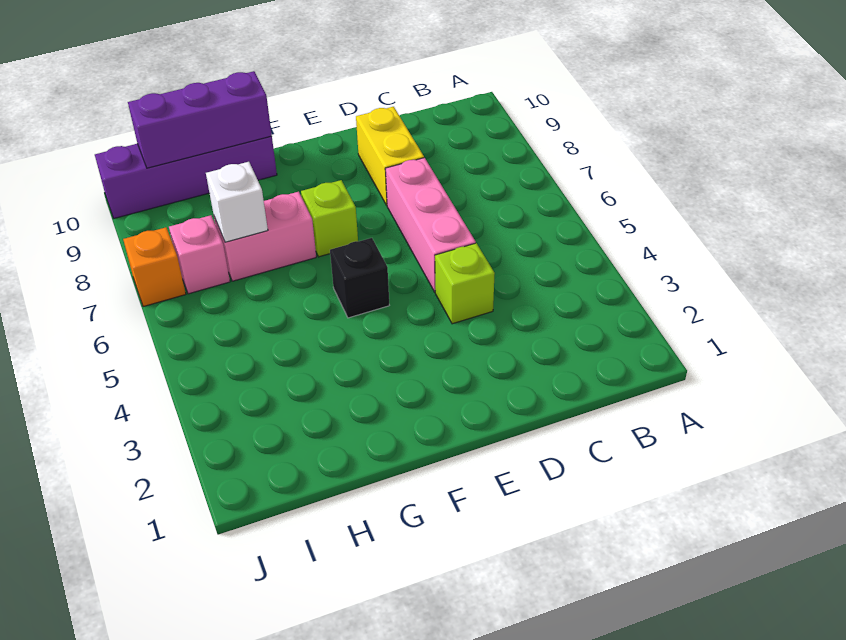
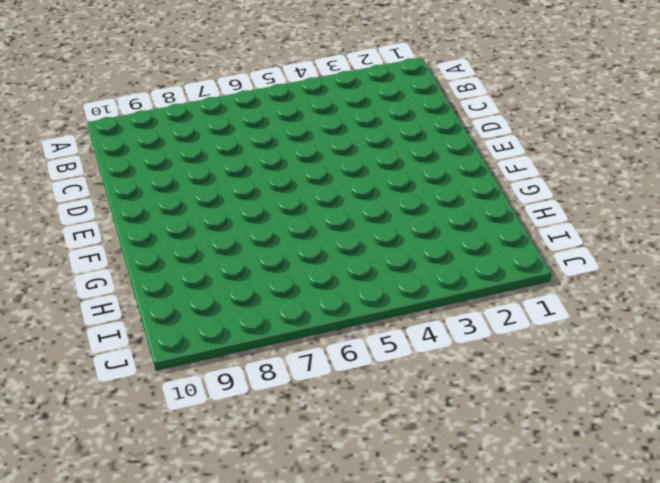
none -> lime 1x1 brick [435,243,495,324]
none -> pink 1x3 brick [385,158,476,292]

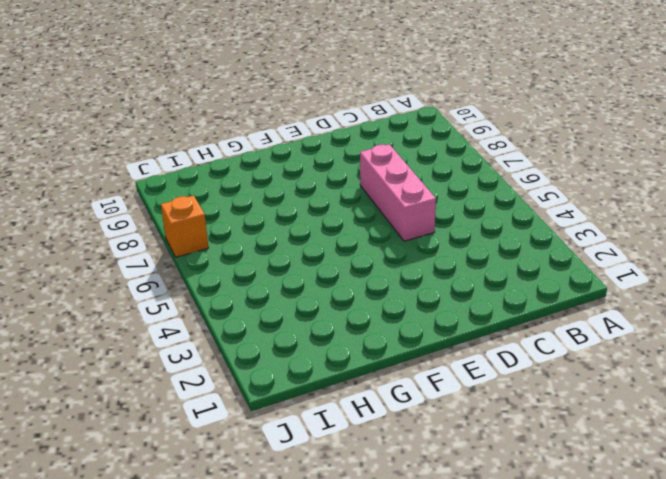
none -> lime 1x1 brick [435,243,495,324]
none -> yellow 1x2 brick [356,107,424,205]

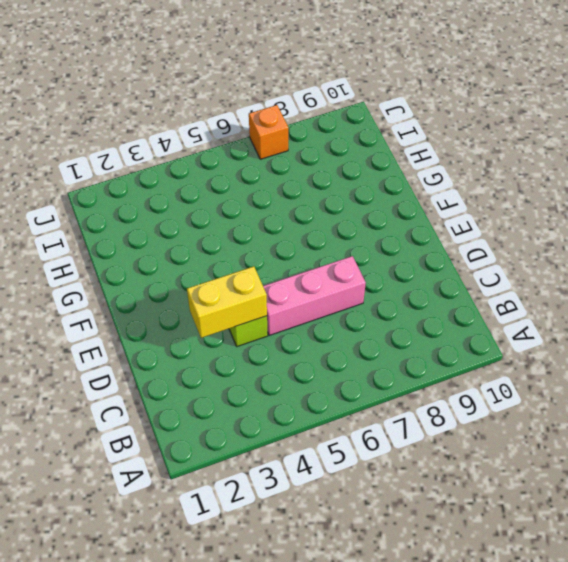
yellow 1x2 brick [187,266,267,338] -> yellow 1x2 brick moved to [356,107,424,205]
none -> black 1x1 brick [330,238,389,318]
none -> lime 1x1 brick [301,180,358,257]

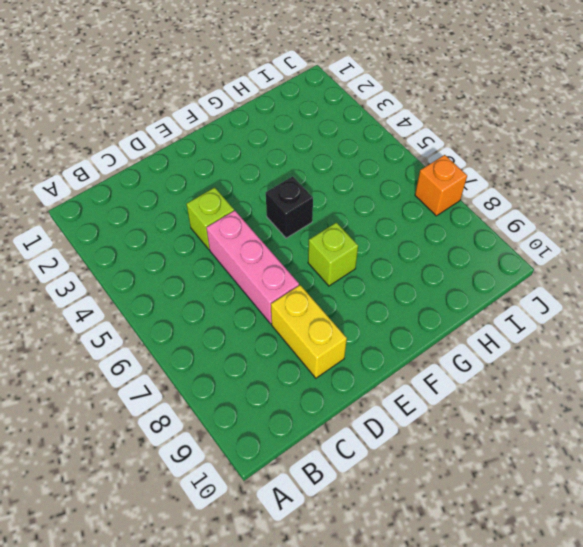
none -> pink 1x2 brick [214,192,316,281]
none -> purple 1x4 brick [95,136,277,218]

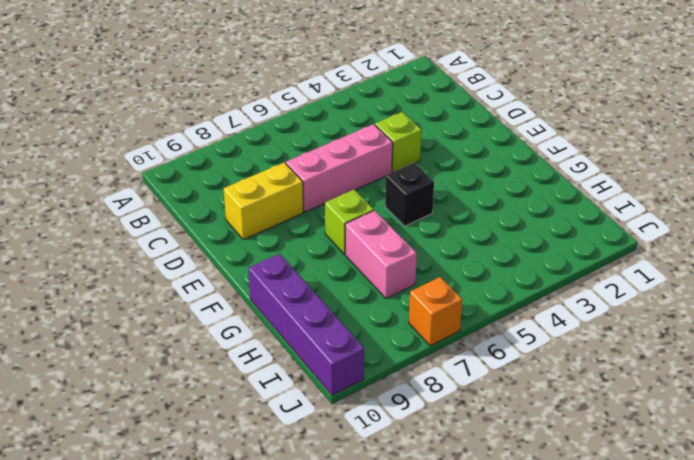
none -> pink 1x1 brick [169,215,230,294]
none -> purple 1x3 brick [128,71,272,168]

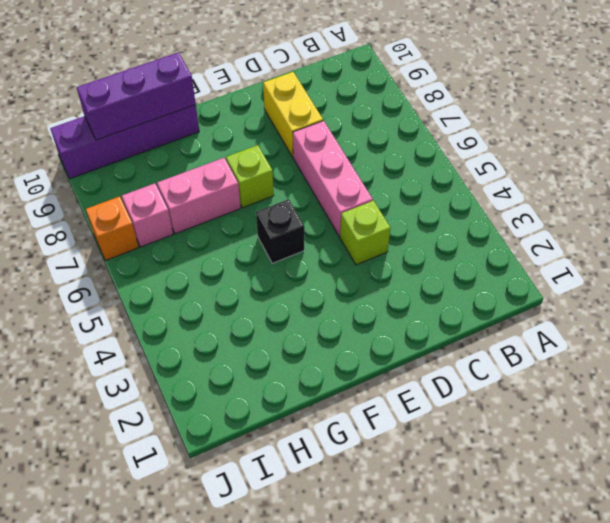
none -> white 1x1 brick [206,162,268,242]

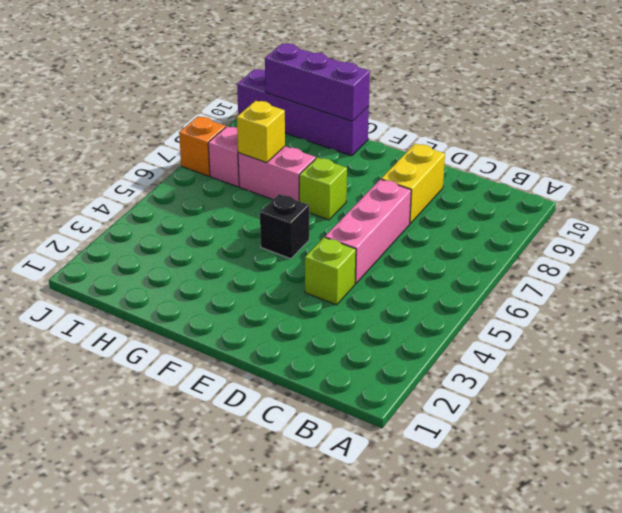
yellow 1x1 brick [237,101,285,163] -> white 1x1 brick [206,162,268,242]

